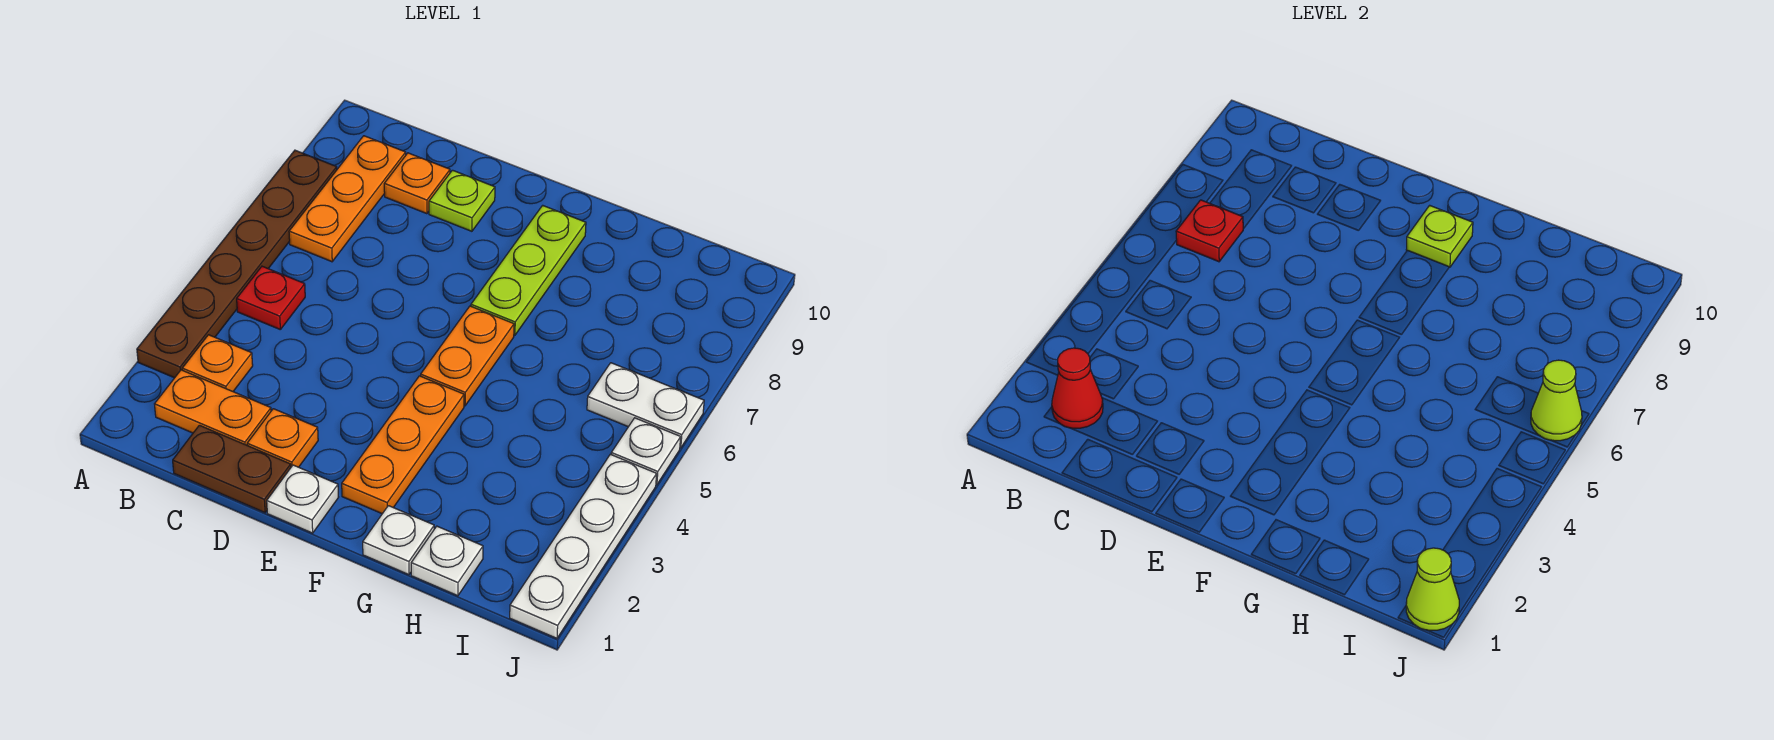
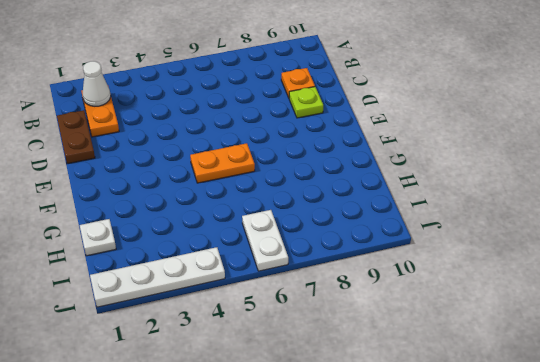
white 1x1 cone [83,61,111,106] -> red 1x1 cone [1052,348,1103,428]
none -> brown 1x6 plate [137,150,337,378]
none -> orange 1x1 plate [182,335,253,391]
none -> red 1x1 plate [237,266,305,329]

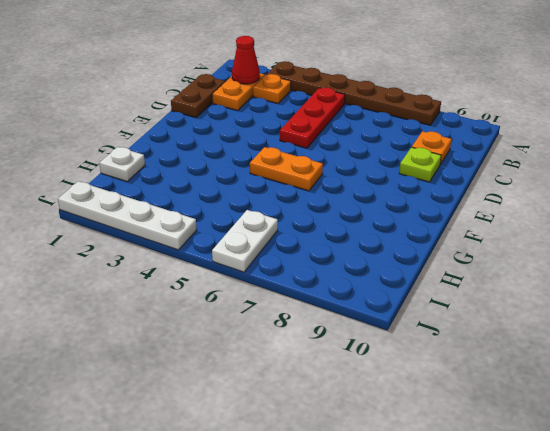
red 1x3 plate [280,87,345,148] -> red 1x1 plate [237,266,305,329]
none -> orange 1x3 plate [289,136,406,262]
none -> orange 1x1 plate [247,409,318,467]
none -> white 1x1 plate [267,465,339,533]

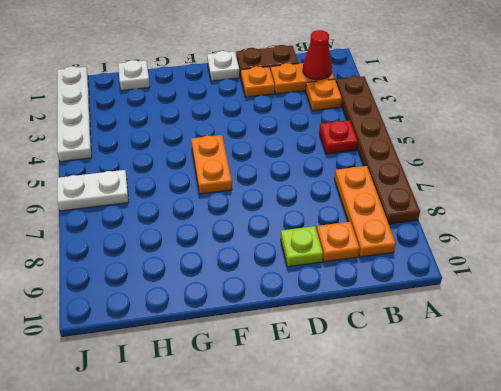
none -> orange 1x3 plate [342,376,464,514]
none -> lime 1x3 plate [471,205,586,335]
none -> white 1x1 plate [363,506,434,575]

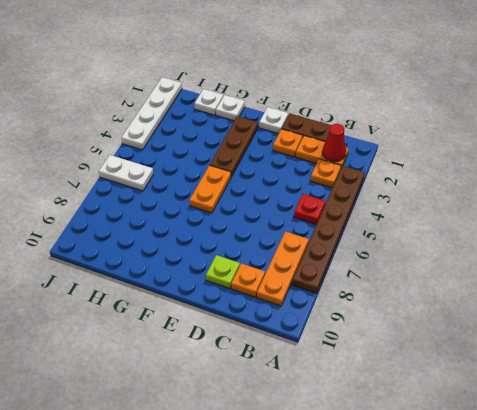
brown 1x3 plate [210,116,258,177] -> orange 1x3 plate [342,376,464,514]
none -> lime 1x3 plate [471,205,586,335]
none -> white 1x1 plate [611,418,681,485]
none -> red 1x1 plate [1176,200,1243,262]

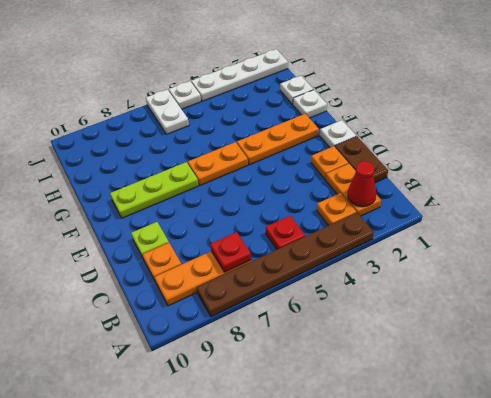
none -> lime 1x1 plate [1406,205,1473,267]
none -> lime 1x1 cone [1406,548,1459,630]
none -> lime 1x1 cone [1531,360,1582,441]

